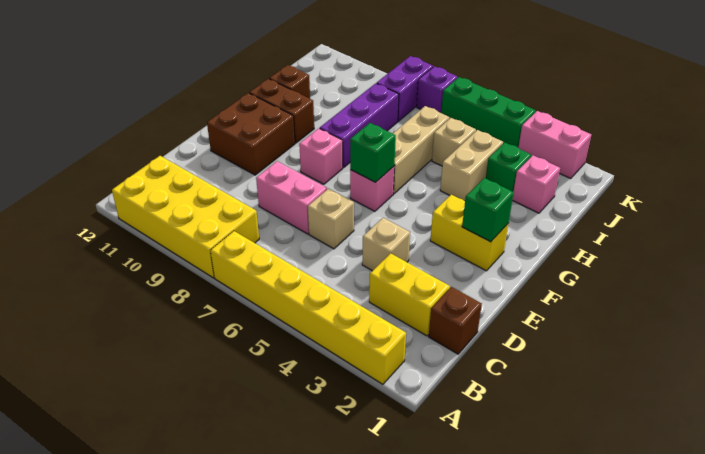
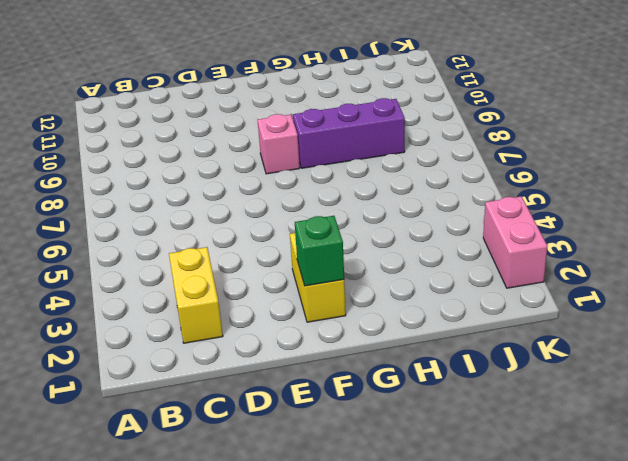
none -> yellow 1x6 brick [210,231,406,384]
none -> yellow 2x4 brick [112,156,259,278]
none -> brown 1x1 brick [429,287,482,354]

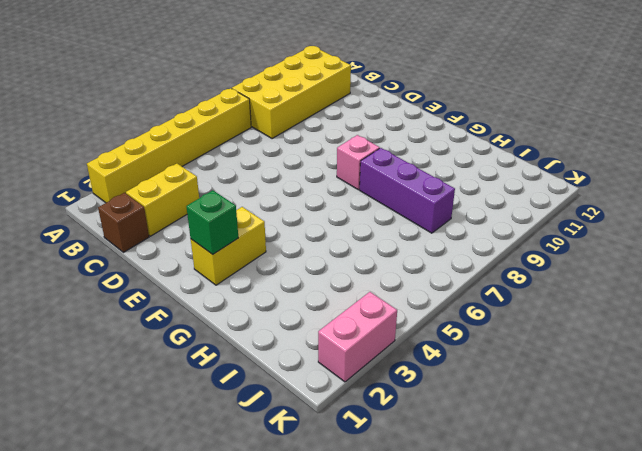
none -> tan 1x1 brick [362,218,410,271]
none -> tan 1x1 brick [308,189,354,249]
none -> pink 1x2 brick [256,161,327,234]

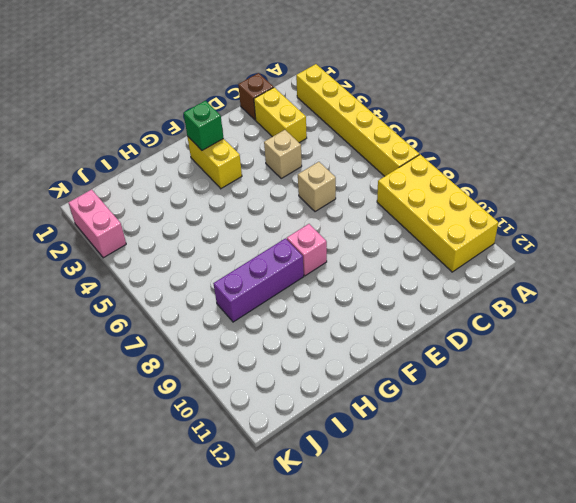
none -> pink 1x2 brick [256,161,327,234]
none -> brown 2x2 brick [207,93,295,175]
none -> pink 1x1 brick [350,167,394,211]

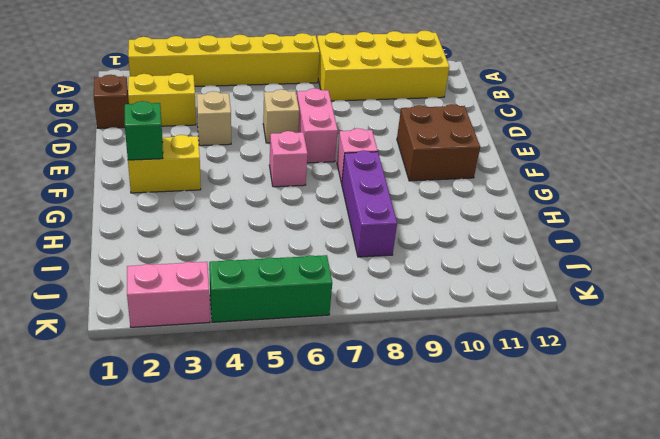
pink 1x2 brick [297,88,338,163] -> pink 1x2 brick turned to [256,161,327,234]
none -> tan 1x3 brick [393,106,450,194]
none -> brown 1x2 brick [249,79,314,143]
none -> tan 1x2 brick [440,130,503,201]

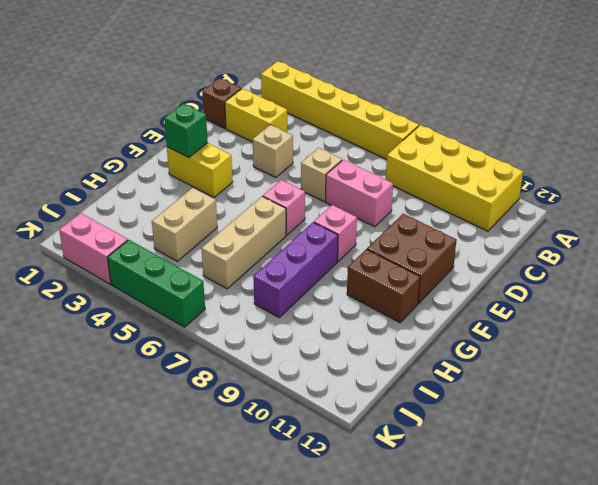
none -> brown 1x1 brick [269,65,310,99]
none -> pink 1x1 brick [512,155,560,213]
none -> green 1x1 brick [486,142,531,192]

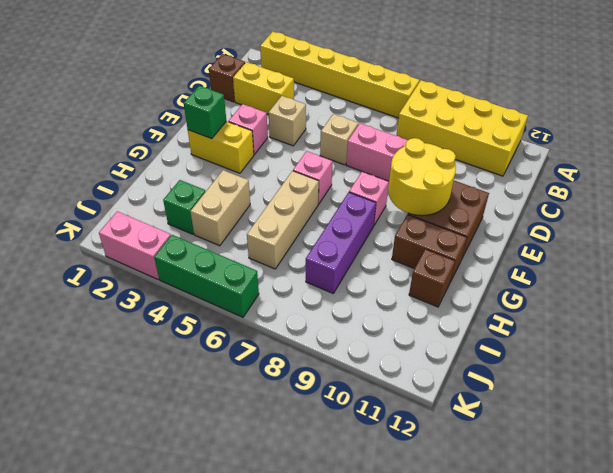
pink 1x1 brick [229,104,268,154] -> pink 1x1 brick moved to [512,155,560,213]
yellow 2x2 round brick [388,138,456,216] -> none
none -> tan 1x1 brick [432,118,476,166]
none -> purple 1x2 brick [377,56,433,121]
none -> purple 1x1 brick [417,66,458,113]

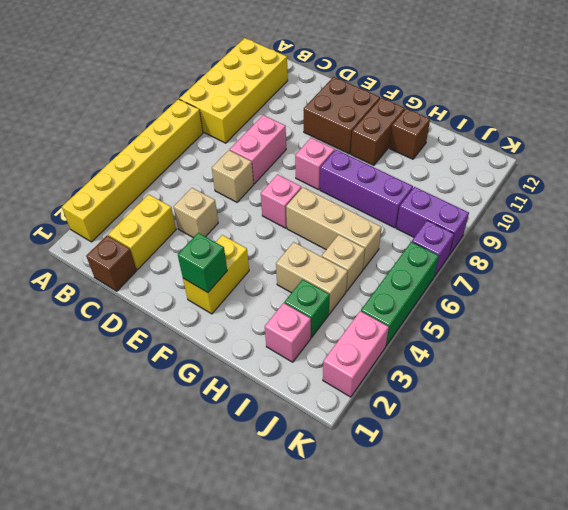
none -> green 1x1 brick [350,123,396,182]

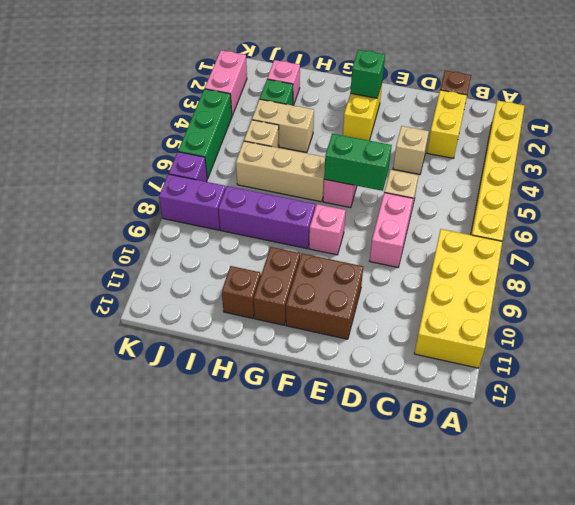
green 1x2 brick [324,134,392,191] -> green 1x1 brick [350,123,396,182]

